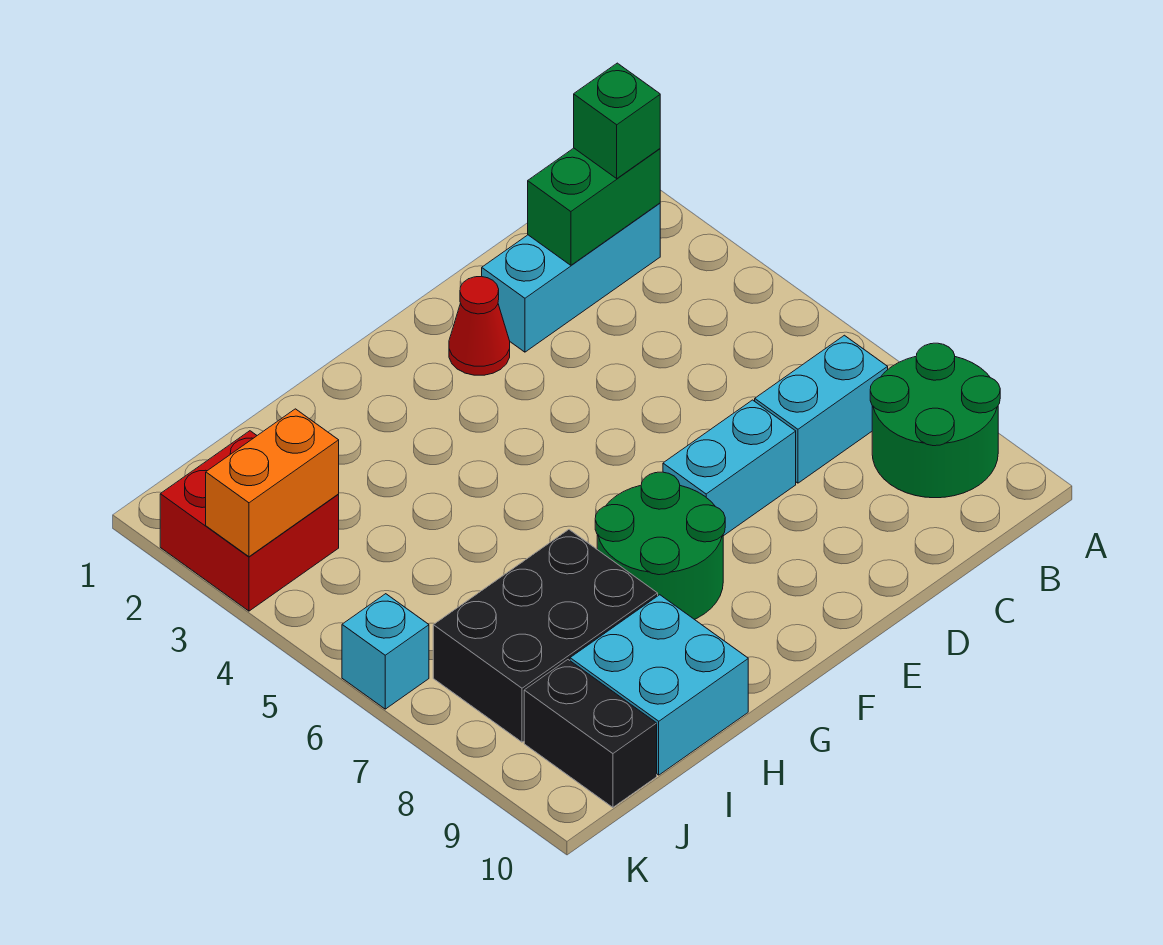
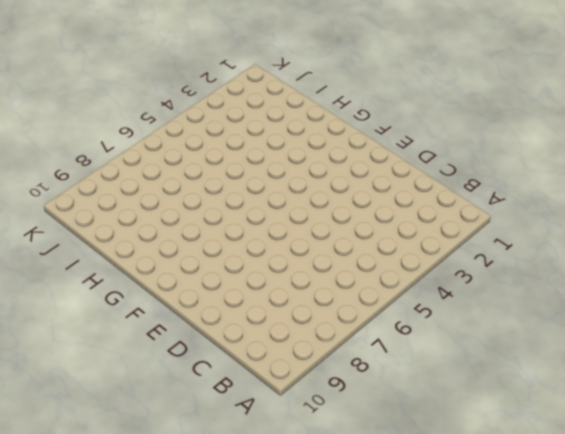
none -> green 2x2 round brick [870,343,1000,498]
none -> cyan 1x3 brick [482,203,660,352]
none -> cyan 1x2 brick [755,335,888,483]

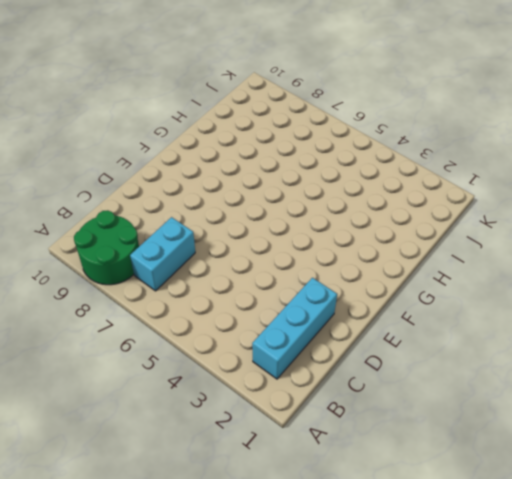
none -> cyan 1x2 brick [663,400,796,536]
none -> red 1x1 cone [449,277,510,375]
none -> green 2x2 round brick [595,472,725,619]

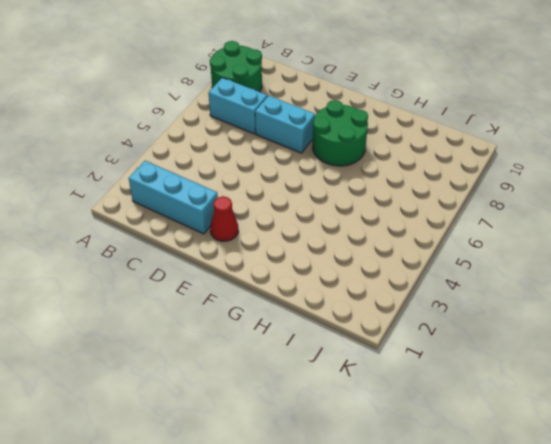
none -> black 2x3 brick [433,530,658,742]
none -> cyan 2x2 brick [570,595,748,775]
none -> red 2x2 brick [160,431,339,611]

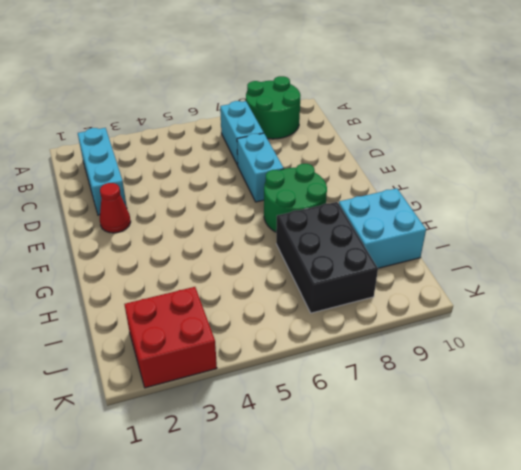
none -> black 1x2 brick [524,660,657,807]
none -> cyan 1x1 brick [342,594,429,709]
none -> green 1x2 brick [528,148,660,265]

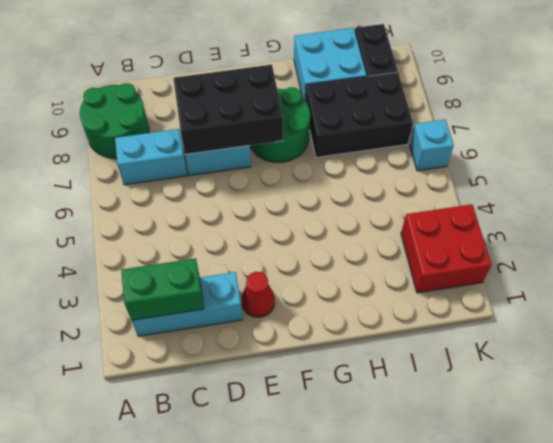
black 2x3 brick [173,65,283,154] -> none
none -> orange 1x2 brick [206,409,339,557]
none -> green 1x1 brick [574,63,660,178]

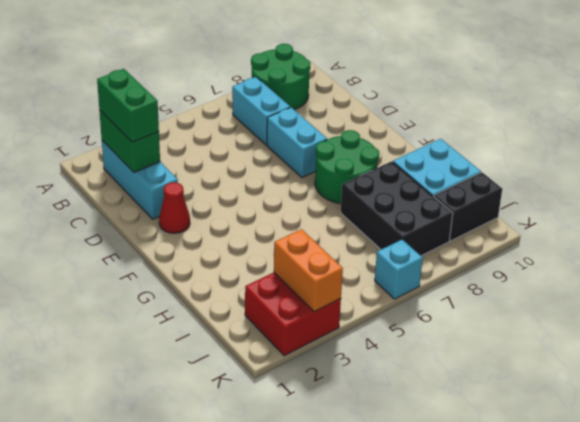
green 1x2 brick [97,69,159,142] -> green 1x1 brick [574,63,660,178]

